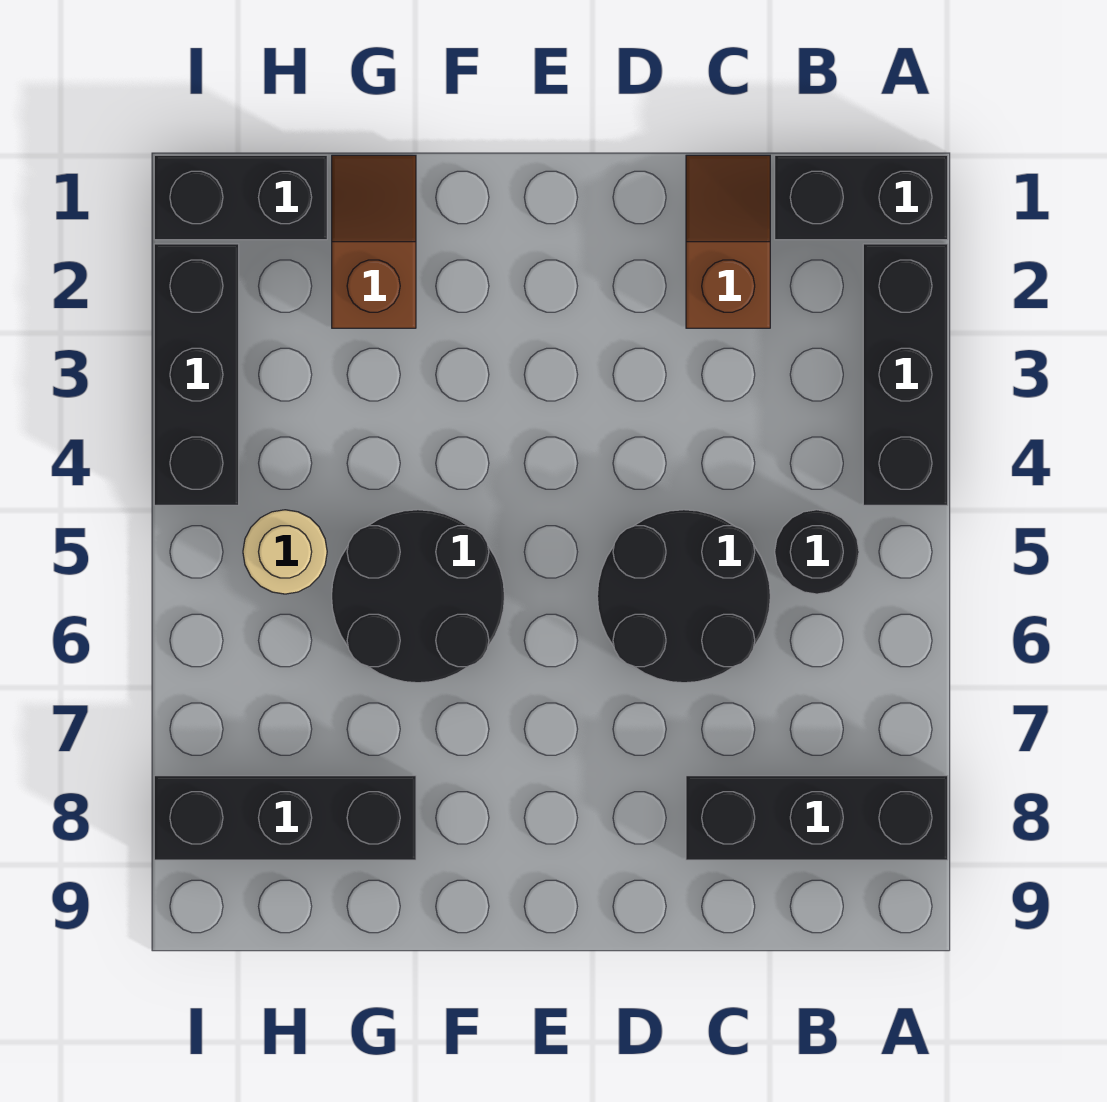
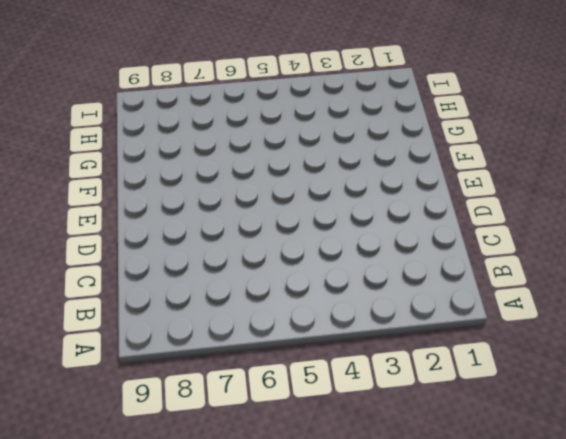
none -> black 1x2 brick [775,155,948,240]
none -> black 1x3 brick [863,244,948,505]
none -> black 1x3 brick [686,776,948,860]

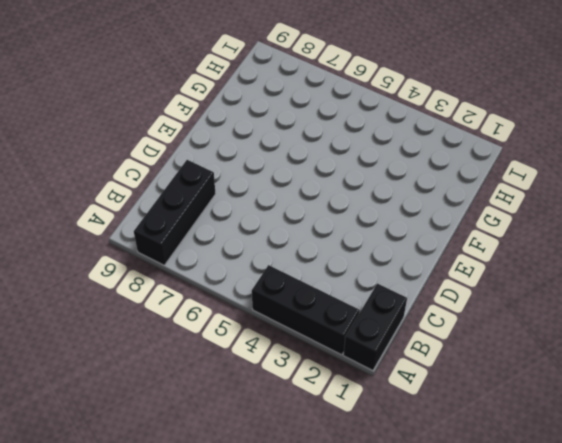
none -> black 1x1 round brick [775,510,859,594]
none -> brown 1x2 slope [686,155,770,328]
none -> black 2x2 round brick [597,510,770,683]

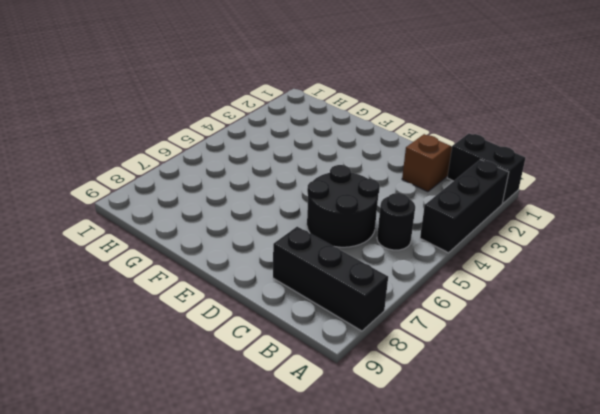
none -> black 2x2 round brick [332,510,504,683]
none -> brown 1x2 slope [332,155,416,328]
none -> black 1x3 brick [154,776,416,860]

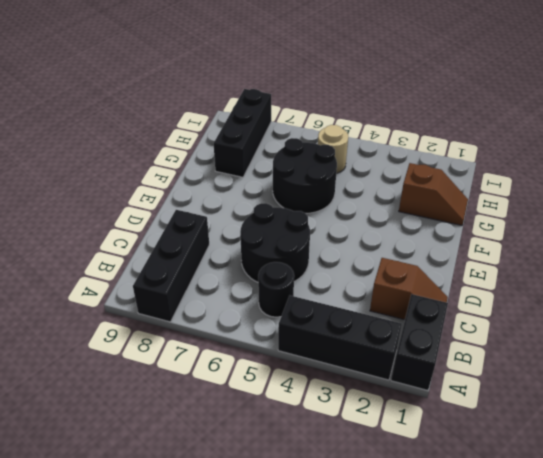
none -> black 1x2 brick [154,155,327,240]
none -> black 1x3 brick [154,244,239,505]

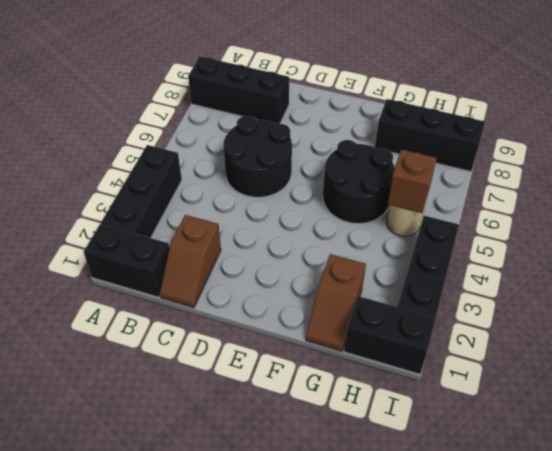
brown 1x1 brick [388,149,437,213] -> none
none -> black 1x1 round brick [775,510,859,594]

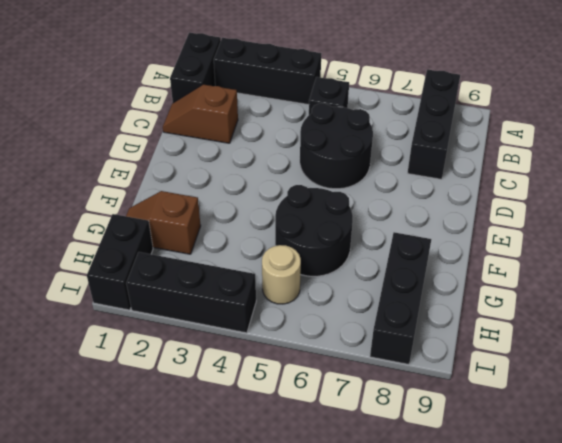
black 1x1 brick [309,77,349,115] -> black 1x1 round brick [775,510,859,594]

